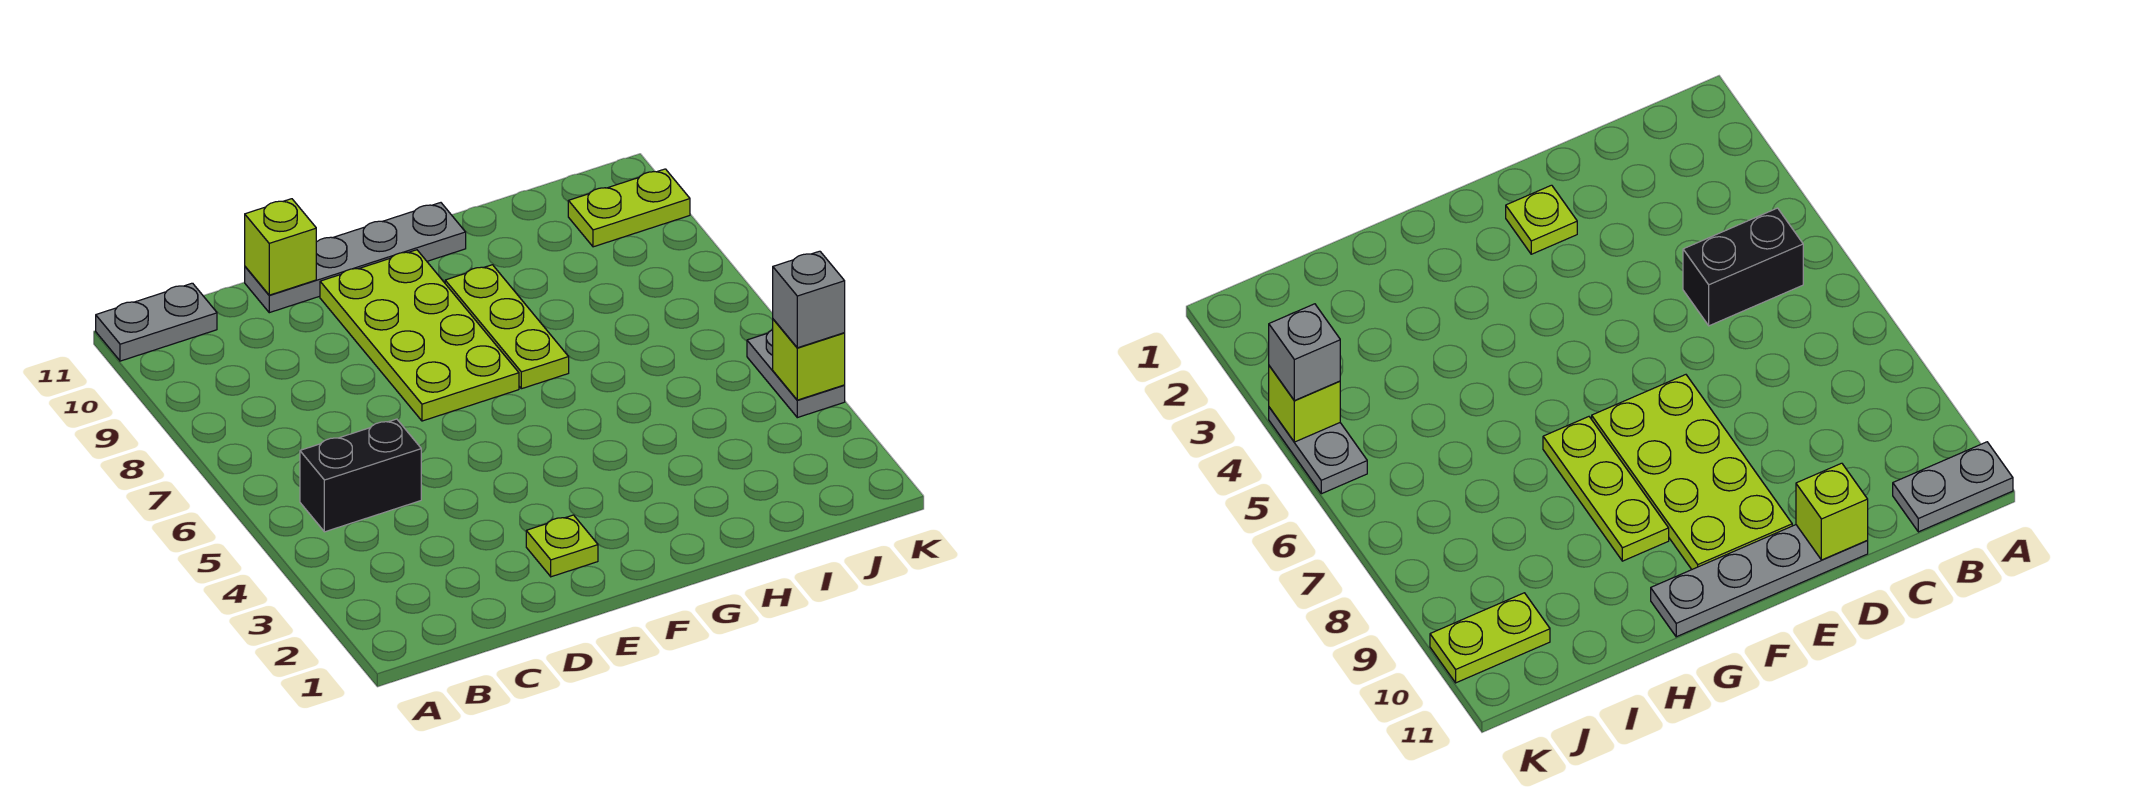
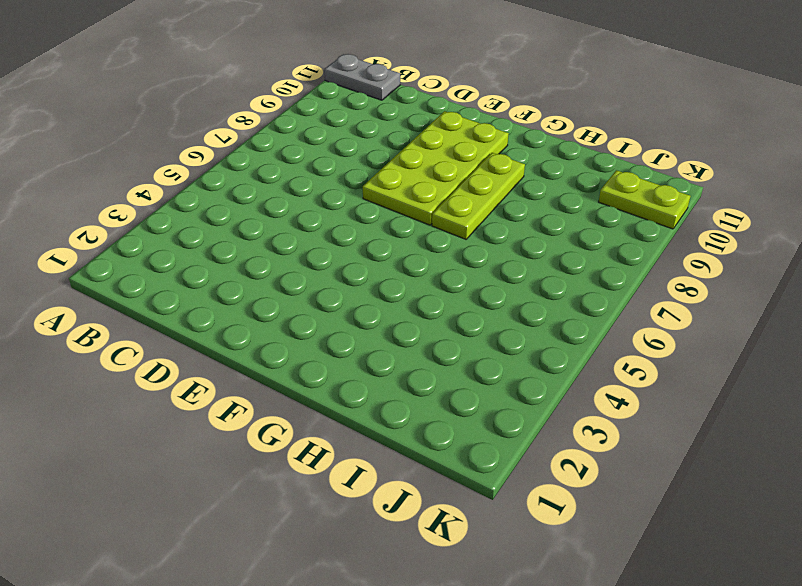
none -> black 1x2 brick [300,419,421,532]
none -> grey 1x4 plate [245,203,466,313]

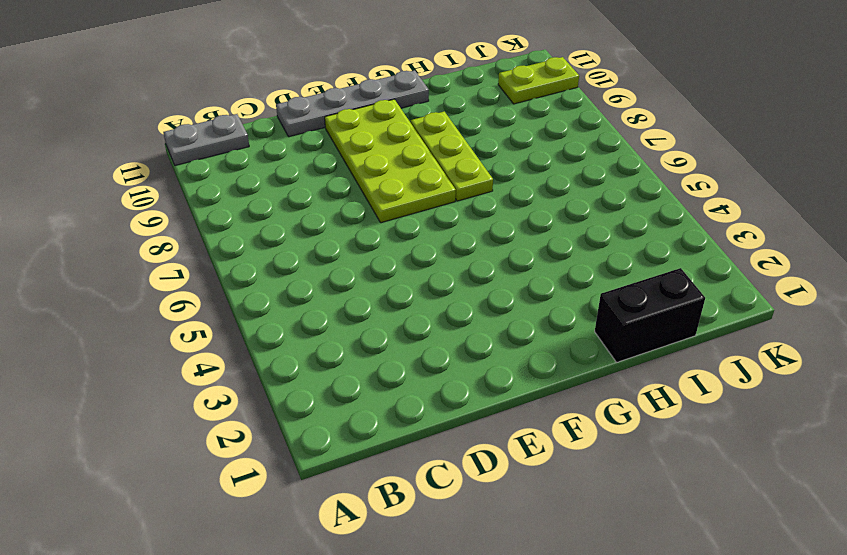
black 1x2 brick [595,268,705,362] -> black 1x2 brick moved to [300,419,421,532]
none -> lime 1x1 plate [526,515,598,577]
none -> grey 1x2 plate [747,330,845,418]

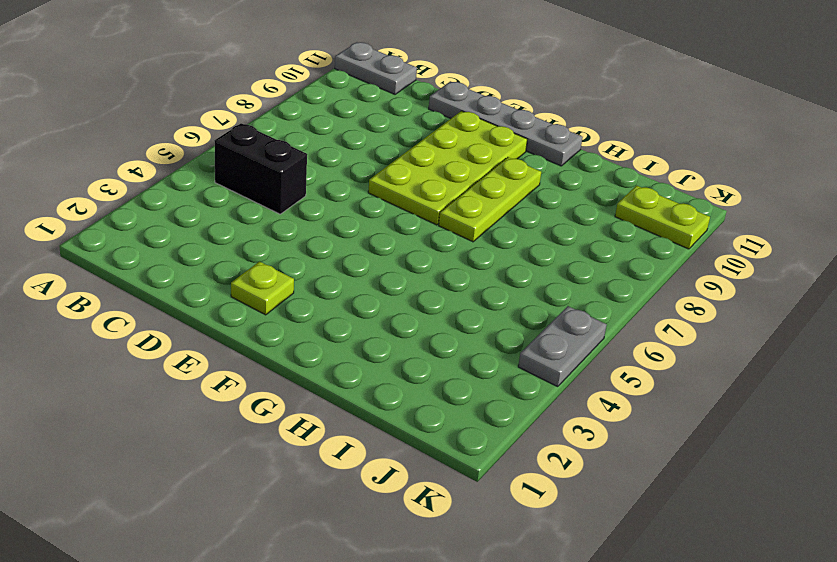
none -> lime 1x1 brick [245,199,316,295]
none -> lime 1x1 brick [773,319,845,400]

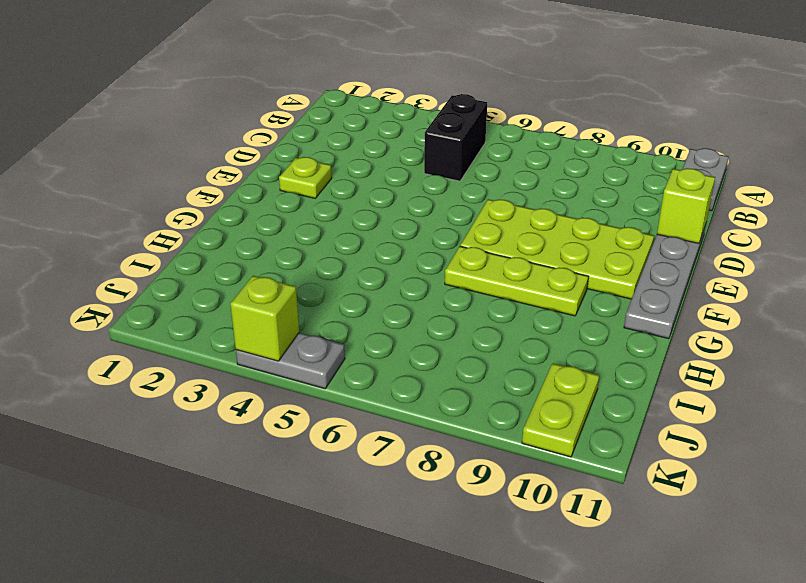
none -> grey 1x1 brick [773,251,845,348]

